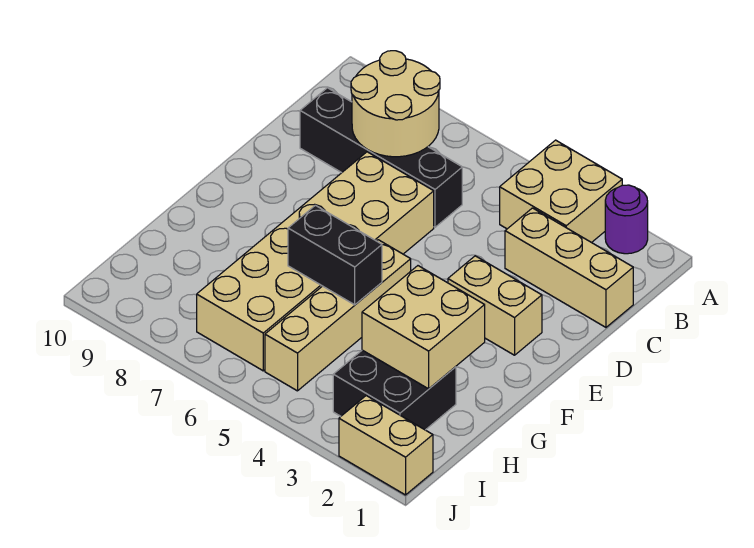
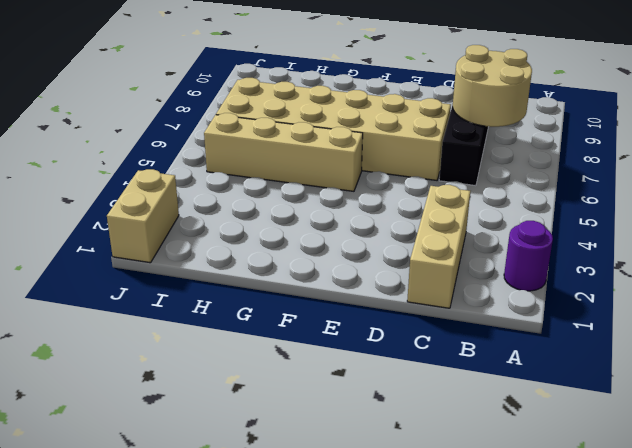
none -> tan 2x2 brick [500,140,622,243]
none -> tan 1x2 brick [448,256,542,355]
none -> black 2x2 brick [333,350,456,430]

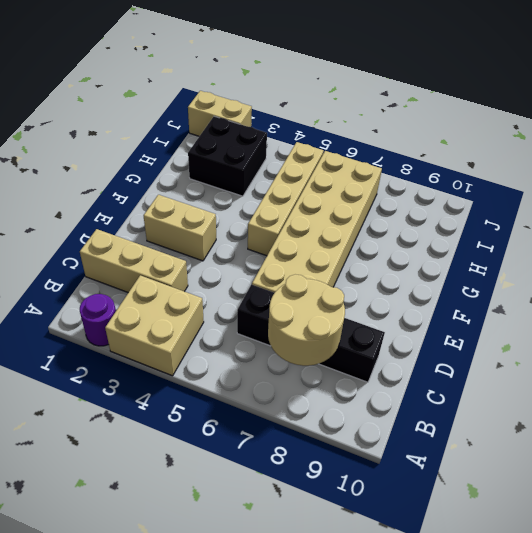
none -> tan 2x2 brick [362,266,485,389]
none -> black 1x2 brick [288,205,382,305]

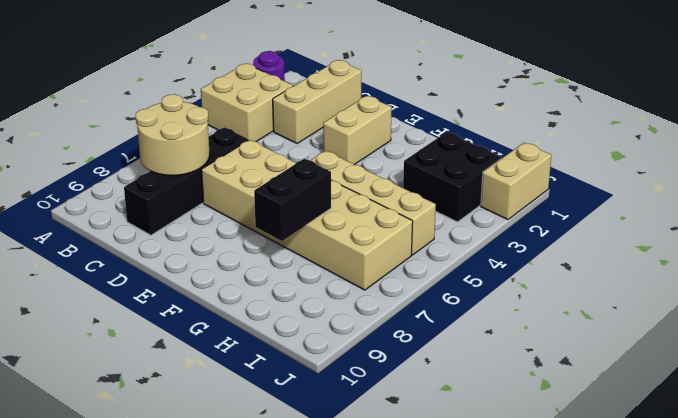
black 1x2 brick [254,159,331,241] -> black 1x2 brick moved to [288,205,382,305]
none -> tan 2x2 brick [362,266,485,389]

